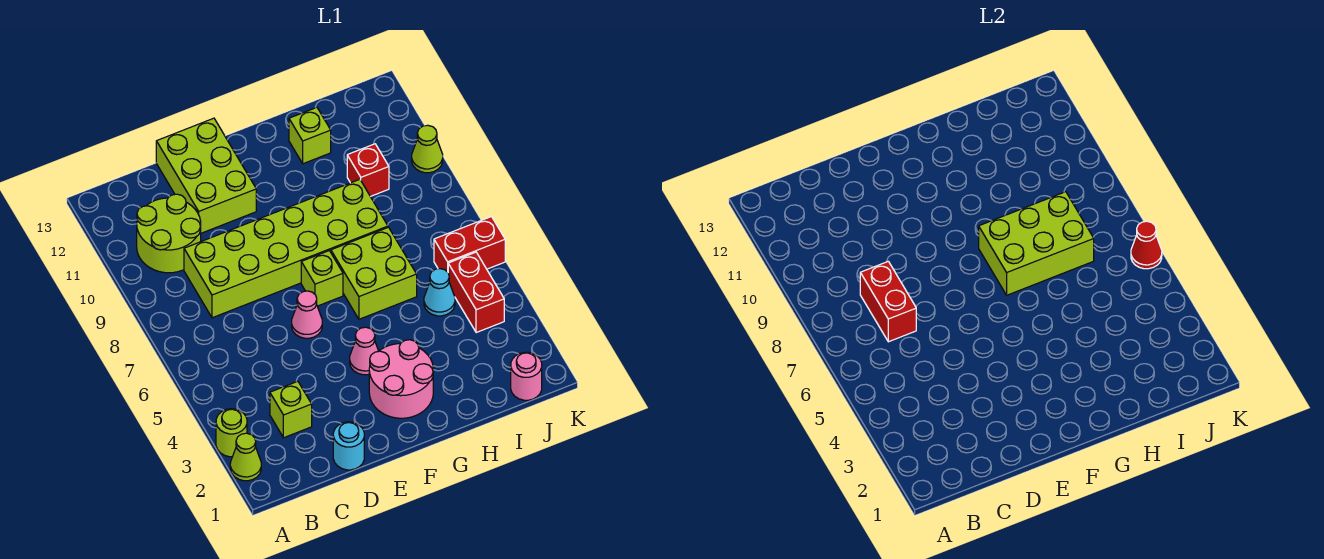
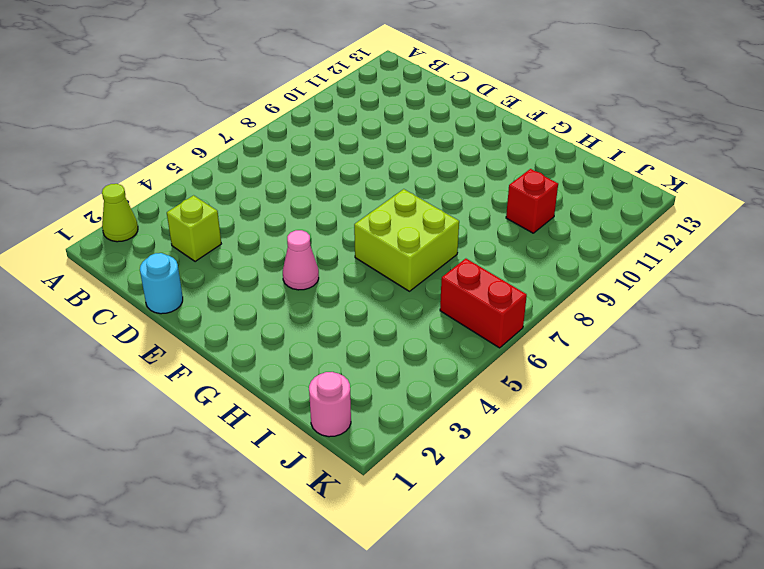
none -> lime 1x1 round brick [216,409,247,457]
none -> lime 2x2 round brick [137,194,201,273]
none -> lime 2x6 brick [184,179,388,318]

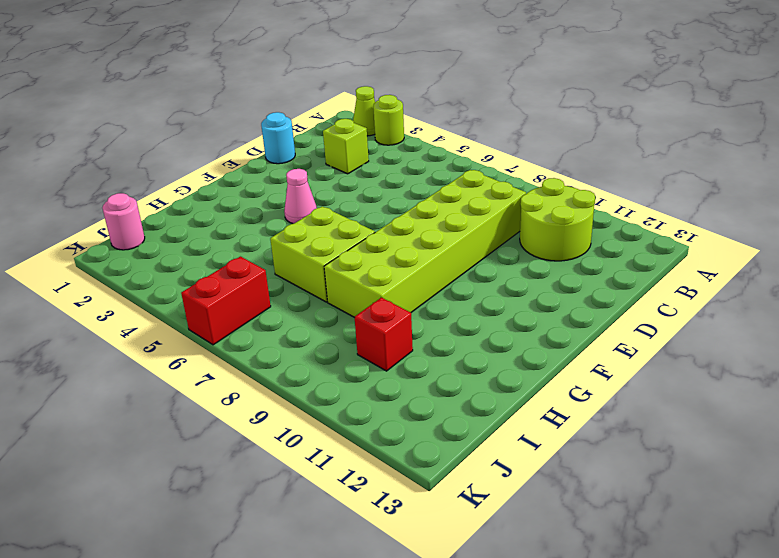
none -> lime 2x3 brick [156,118,256,233]
none -> pink 1x1 cone [292,291,322,338]
none -> pink 2x2 round brick [369,340,433,418]

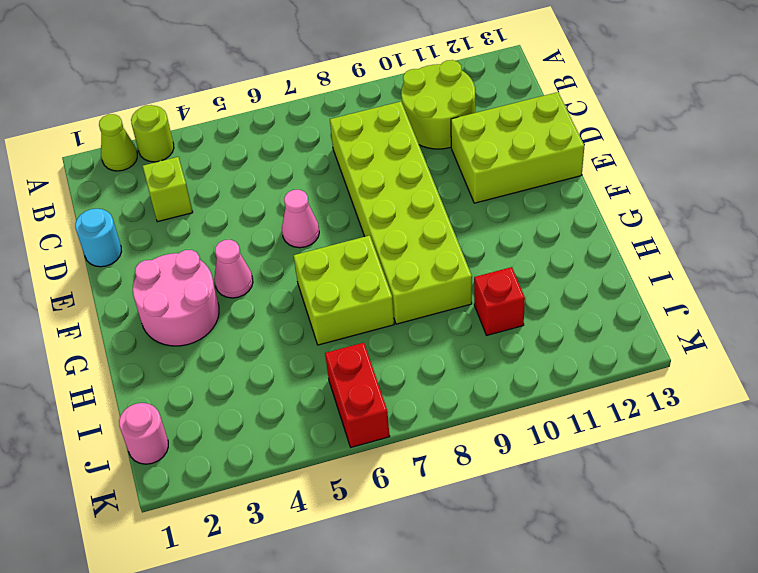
none -> lime 1x1 brick [301,251,343,306]
none -> lime 1x1 brick [289,108,331,164]
none -> cyan 1x1 cone [424,269,455,316]

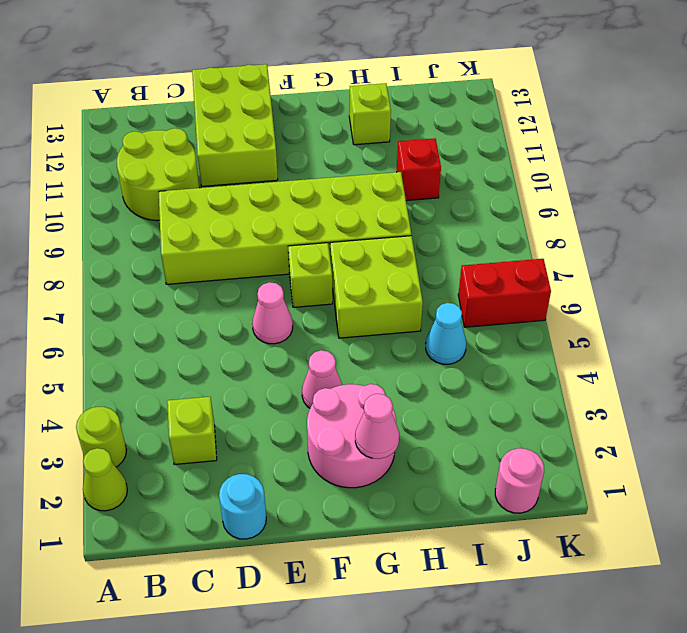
pink 1x1 cone [355,394,399,459] -> none
none -> red 1x2 brick [448,252,504,333]
none -> lime 1x1 cone [412,125,443,173]
none -> red 1x2 brick [860,261,916,342]

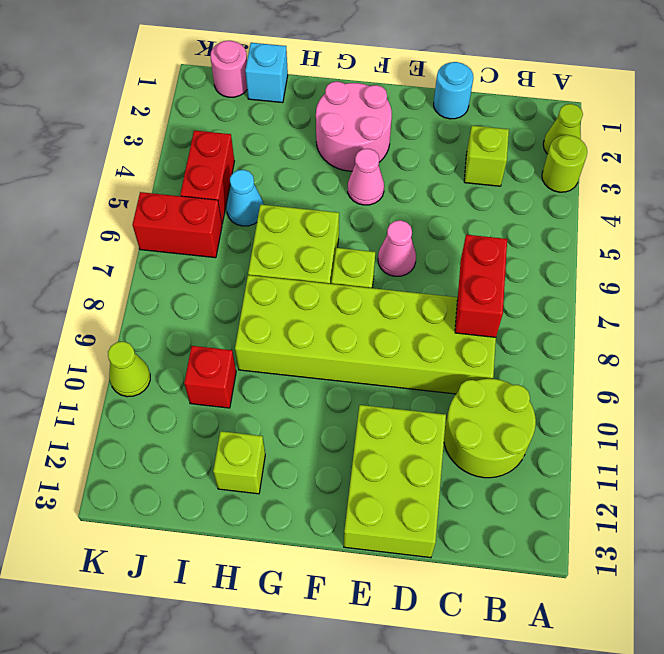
cyan 1x1 brick [245,43,288,103] -> none
none -> lime 2x3 brick [979,192,1094,295]
none -> red 1x1 cone [1131,221,1162,269]

